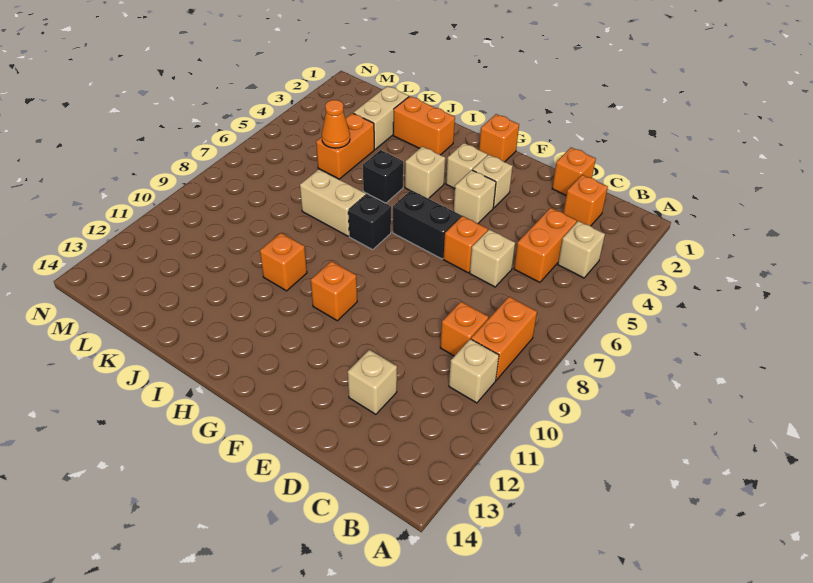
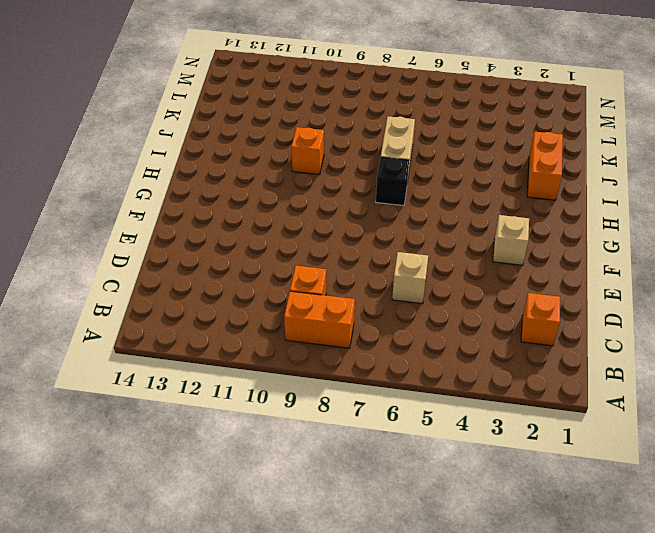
none -> tan 1x1 brick [558,221,605,278]
none -> tan 1x1 brick [449,339,499,403]
none -> orange 1x2 brick [514,208,577,282]

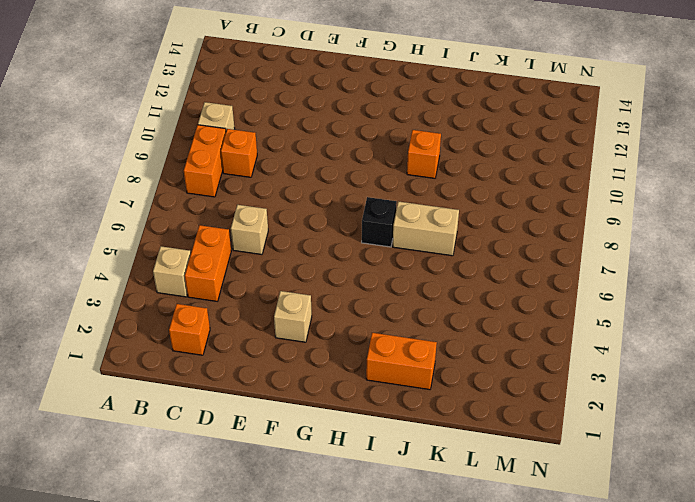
none -> orange 1x1 brick [552,148,596,195]
none -> tan 1x1 brick [348,350,397,414]
none -> orange 1x1 brick [443,216,488,273]

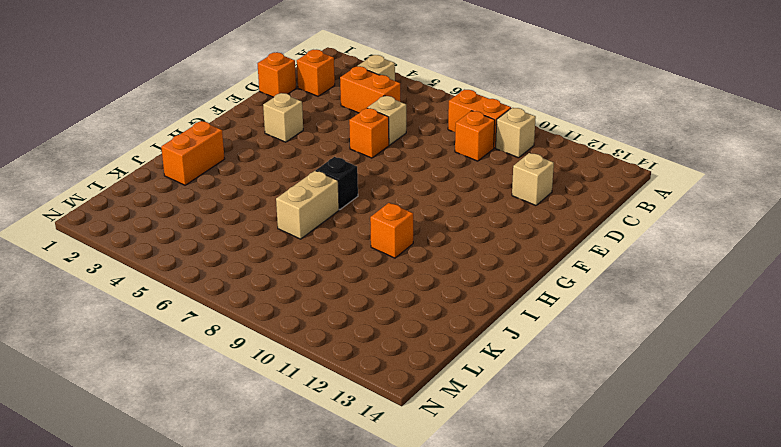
none -> tan 1x1 brick [454,170,496,223]
none -> black 1x2 brick [393,190,461,259]
none -> orange 1x1 brick [479,114,519,162]

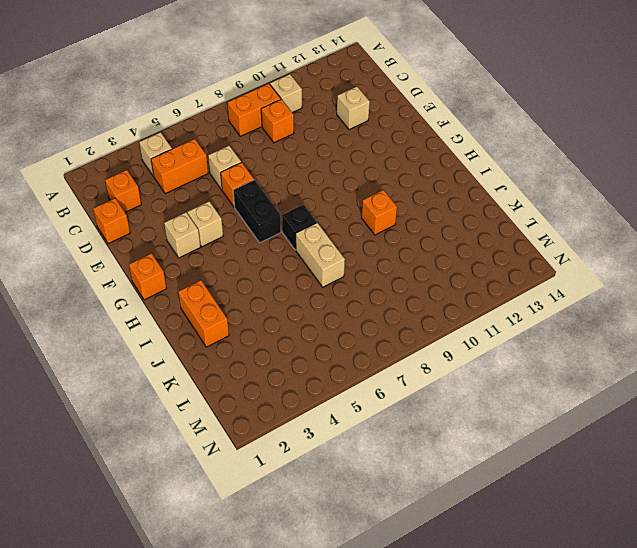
none -> tan 1x1 brick [446,143,487,189]
none -> orange 1x1 brick [311,261,357,321]
none -> tan 1x1 brick [405,146,445,199]

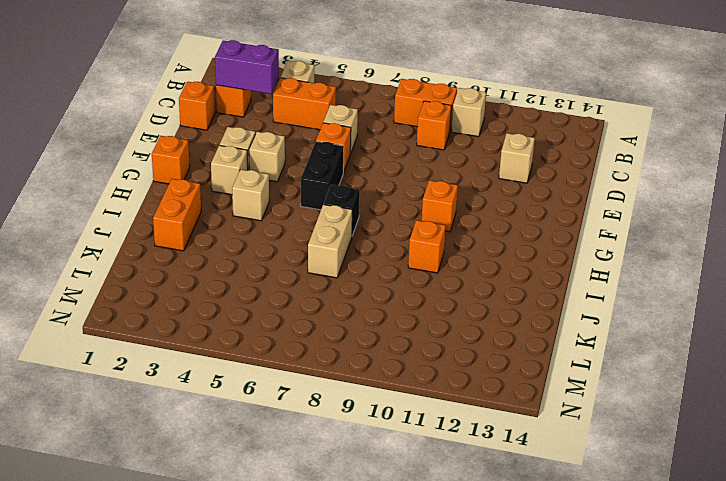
purple 1x2 brick [215,40,279,94] -> none
none -> black 1x1 brick [363,150,403,203]
none -> tan 1x2 brick [353,86,409,149]
none -> orange 1x2 brick [316,113,374,179]

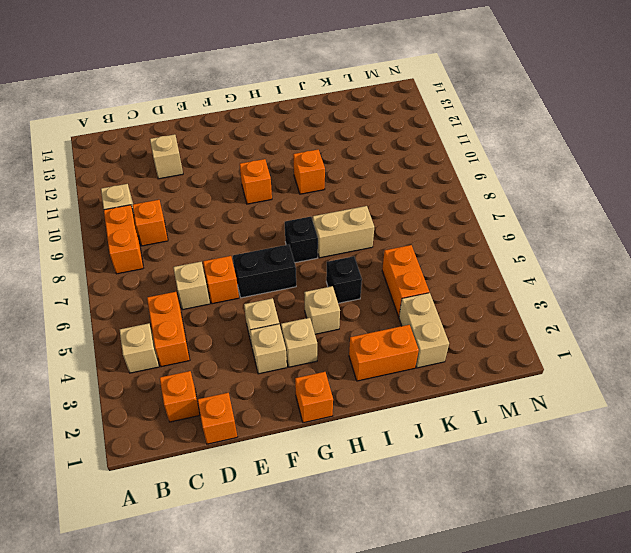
none -> orange 1x1 cone [322,100,350,148]

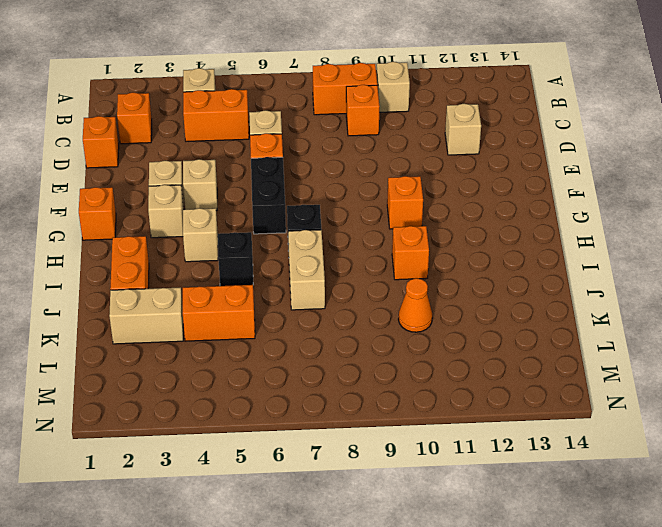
orange 1x1 cone [398,278,432,332] -> orange 1x1 cone moved to [322,100,350,148]

